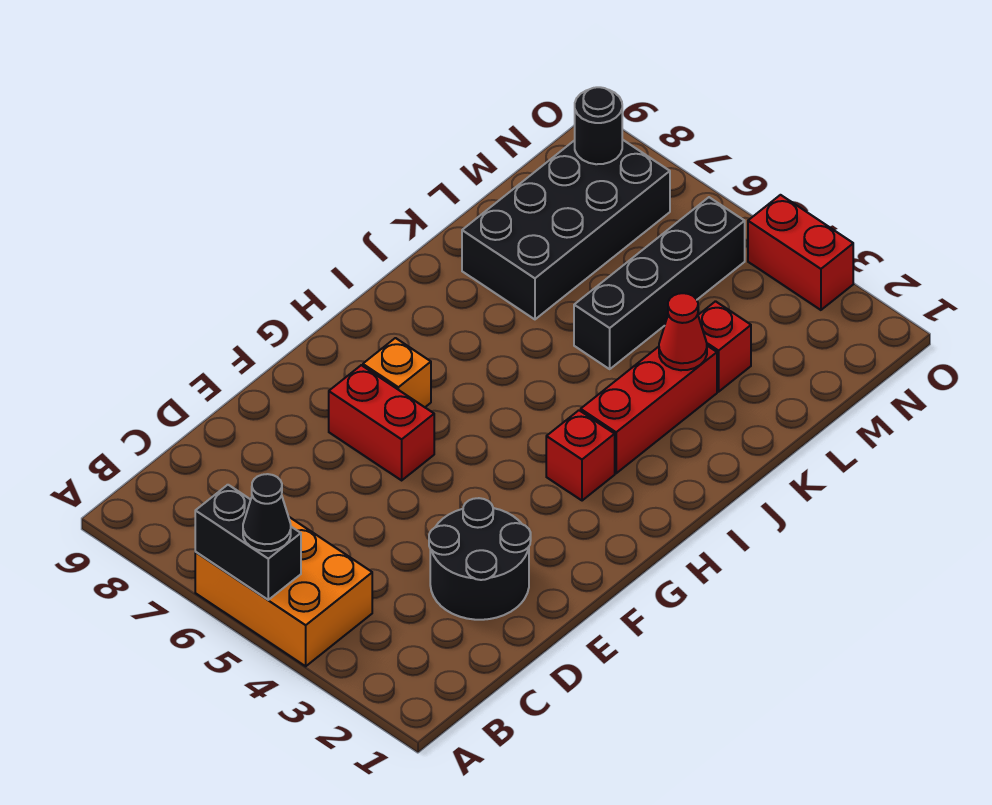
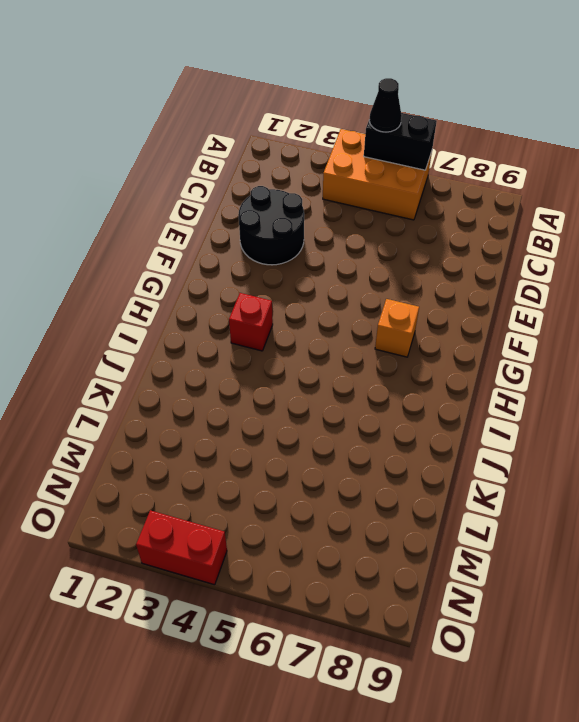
none -> red 1x2 brick [329,365,434,480]
none -> red 1x3 brick [581,346,717,473]
none -> black 1x4 brick [574,197,745,369]

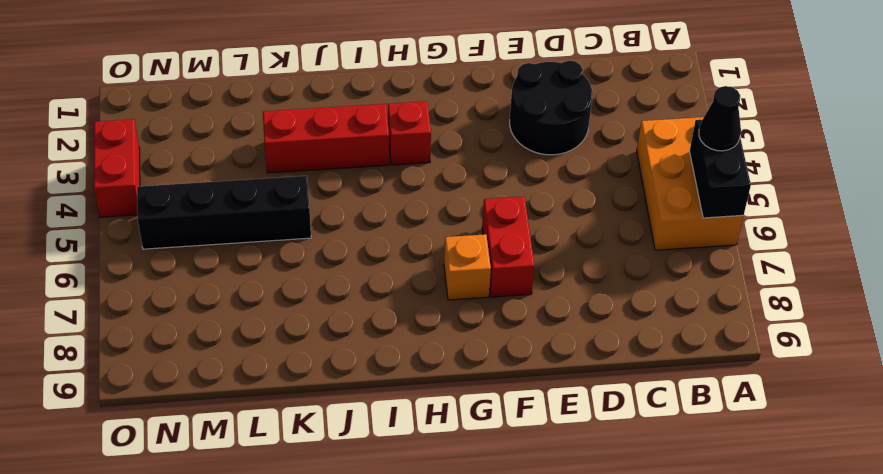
none -> black 2x4 brick [462,139,670,319]
none -> red 1x1 brick [698,301,751,392]
none -> red 1x1 cone [659,293,707,370]

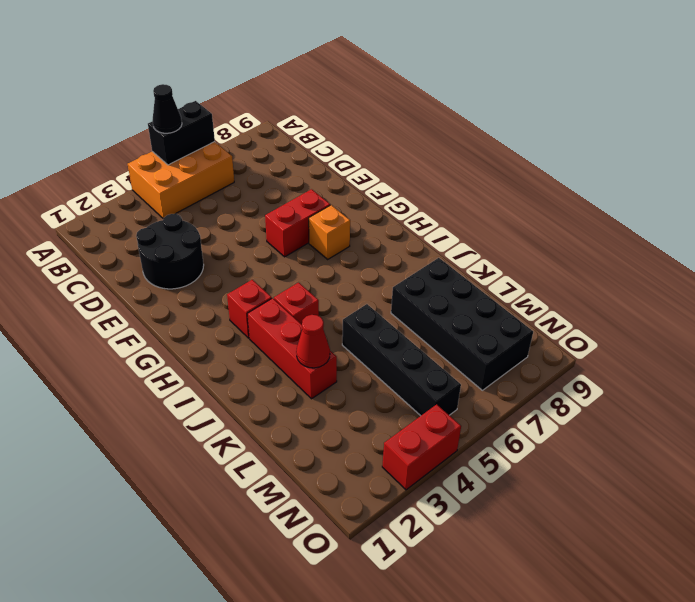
red 1x1 brick [274,283,319,324] -> red 1x1 brick moved to [698,301,751,392]
none -> black 1x1 round brick [575,87,622,164]

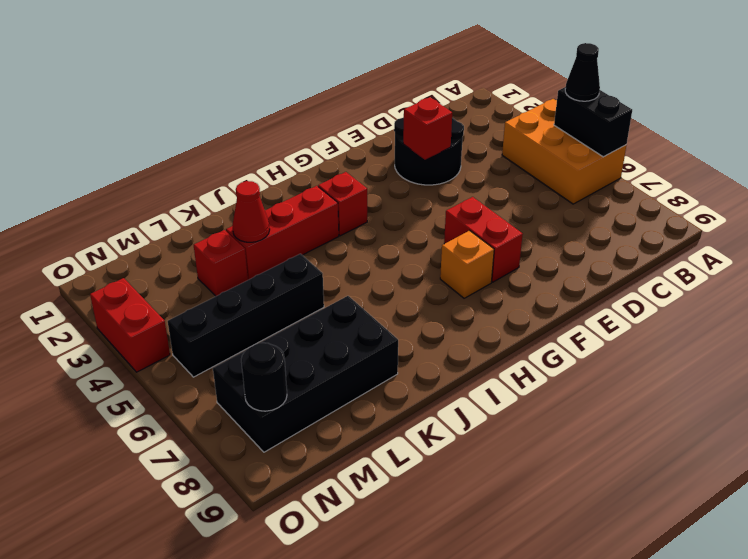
red 1x1 brick [403,97,452,160] -> none

